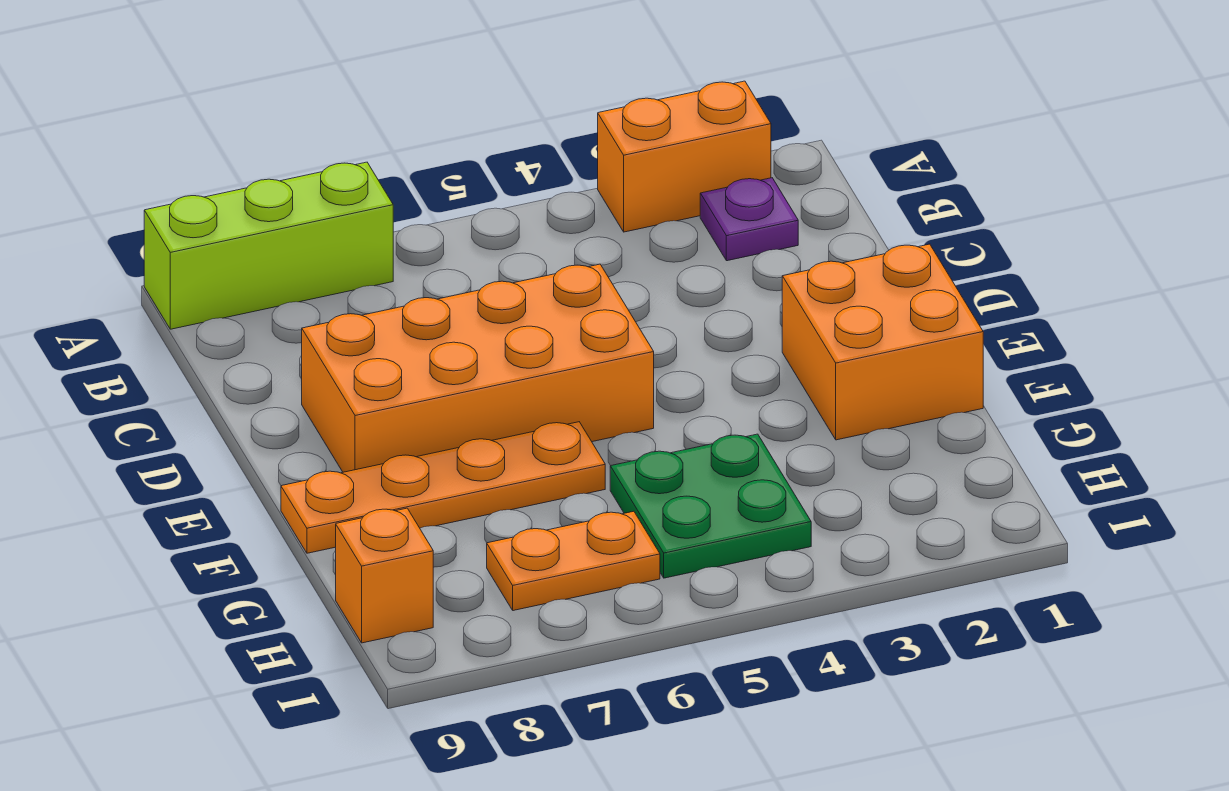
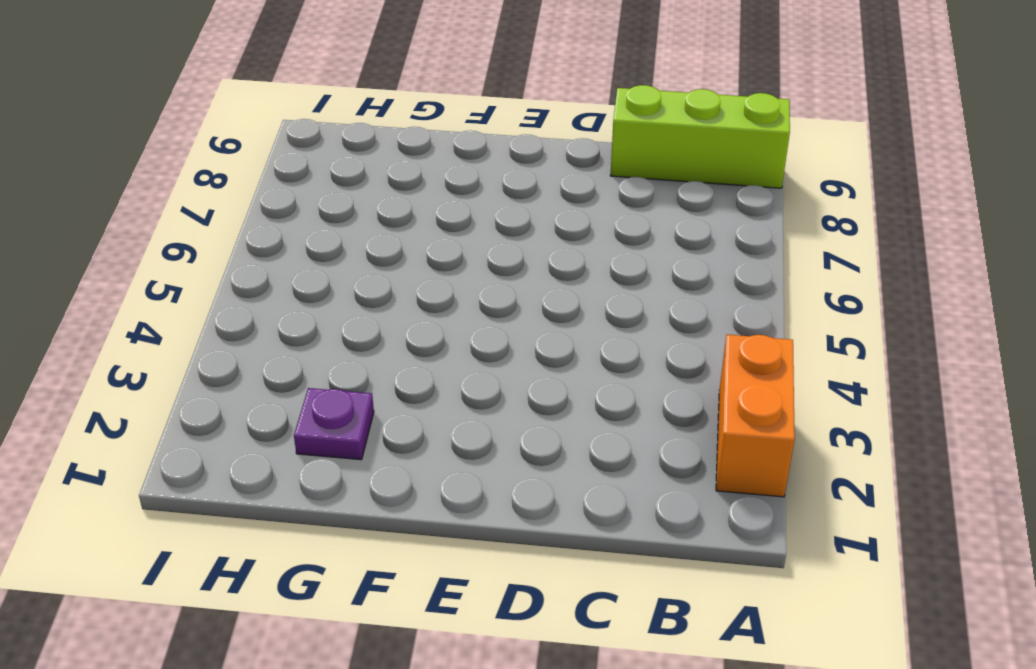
lime 1x3 brick [610,85,790,188] -> lime 1x3 brick turned to [144,162,393,329]
purple 1x1 plate [294,388,374,460] -> purple 1x1 plate moved to [700,178,798,261]
none -> orange 2x4 brick [302,264,654,472]
none -> orange 2x2 brick [782,244,983,440]

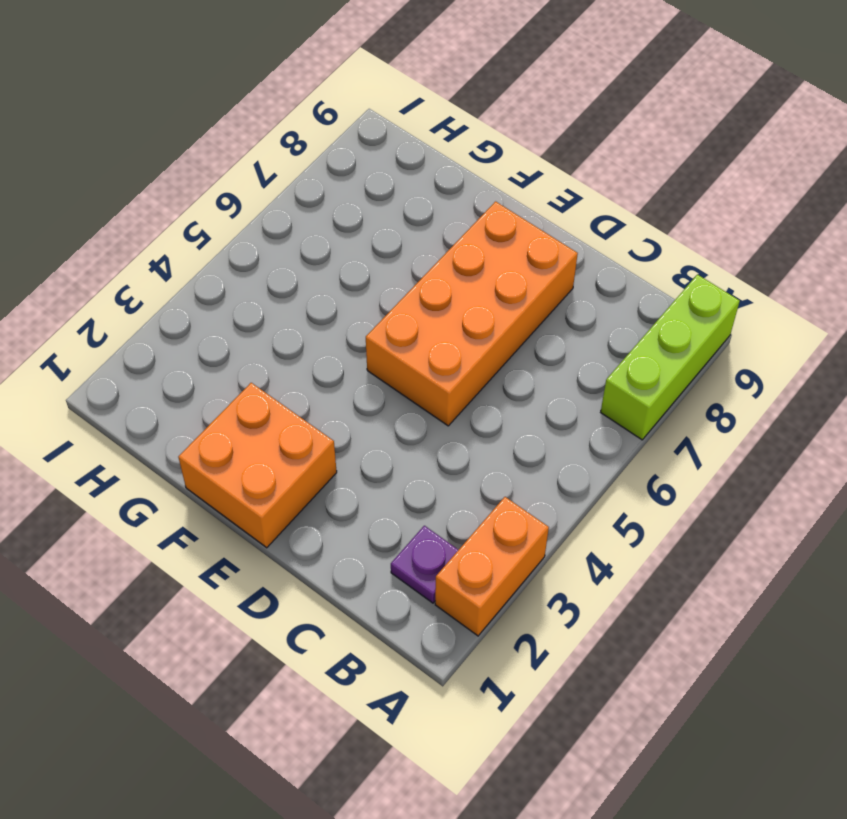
none -> orange 1x4 plate [281,422,605,553]
none -> green 2x2 plate [610,434,811,578]

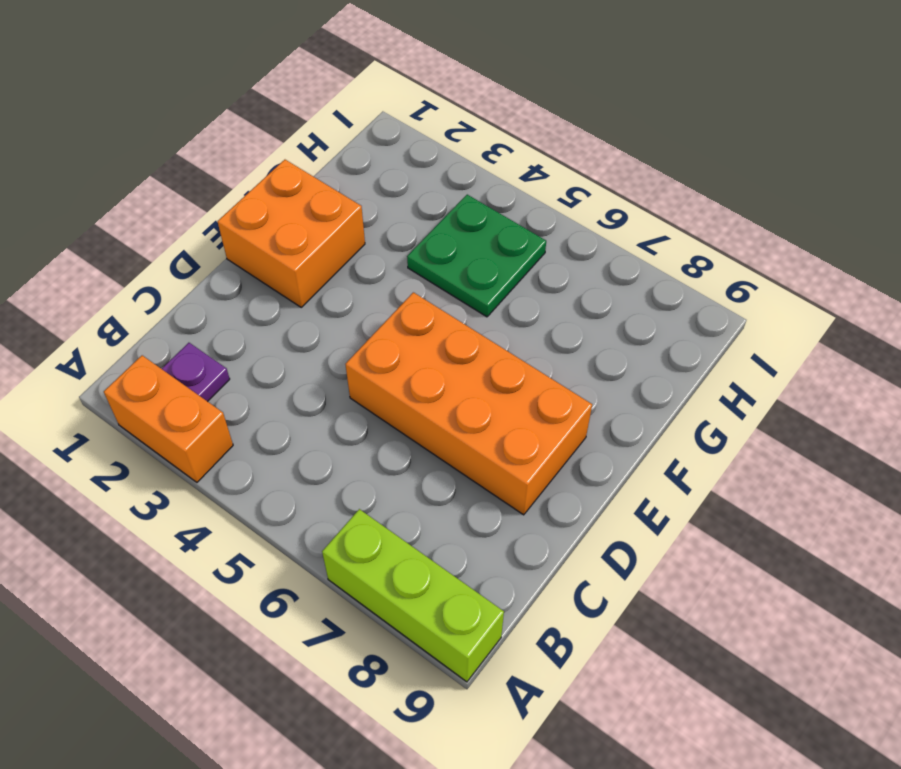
none -> orange 1x4 plate [281,422,605,553]
none -> orange 1x2 plate [487,511,660,611]

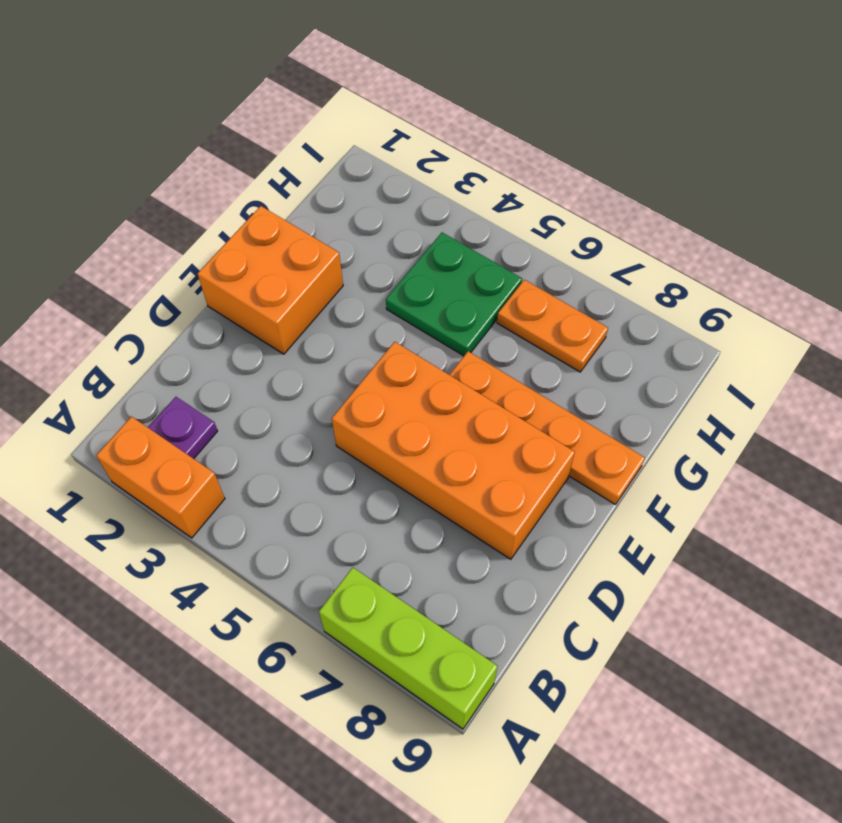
none -> orange 1x1 brick [336,508,433,643]

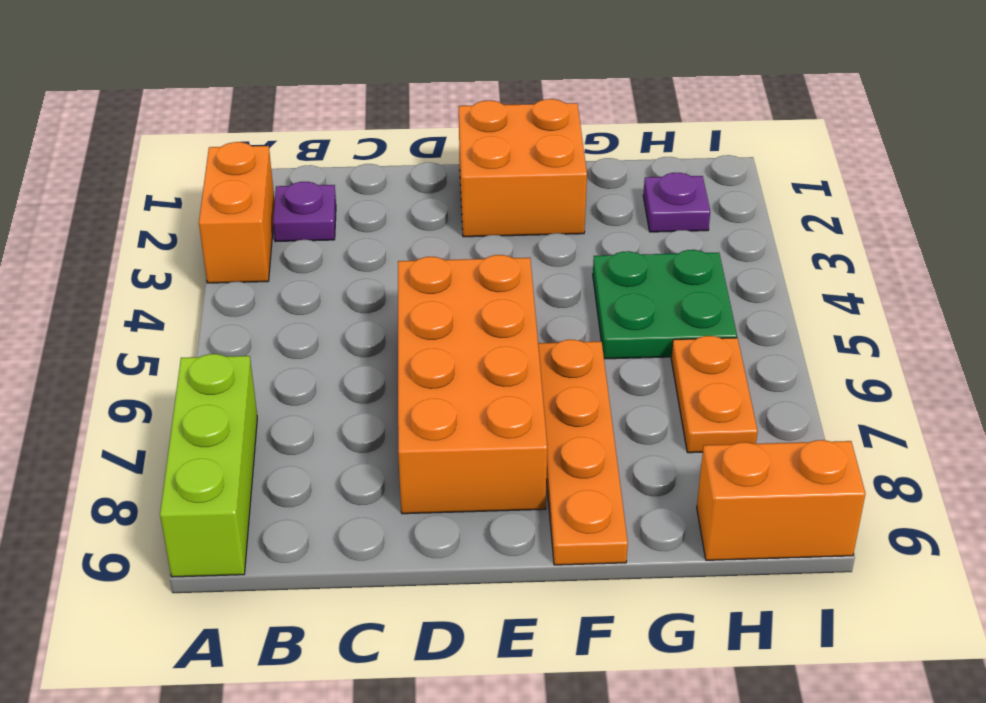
purple 1x1 plate [643,173,710,232] -> none
orange 1x2 brick [697,440,865,560] -> orange 1x1 brick [336,508,433,643]

